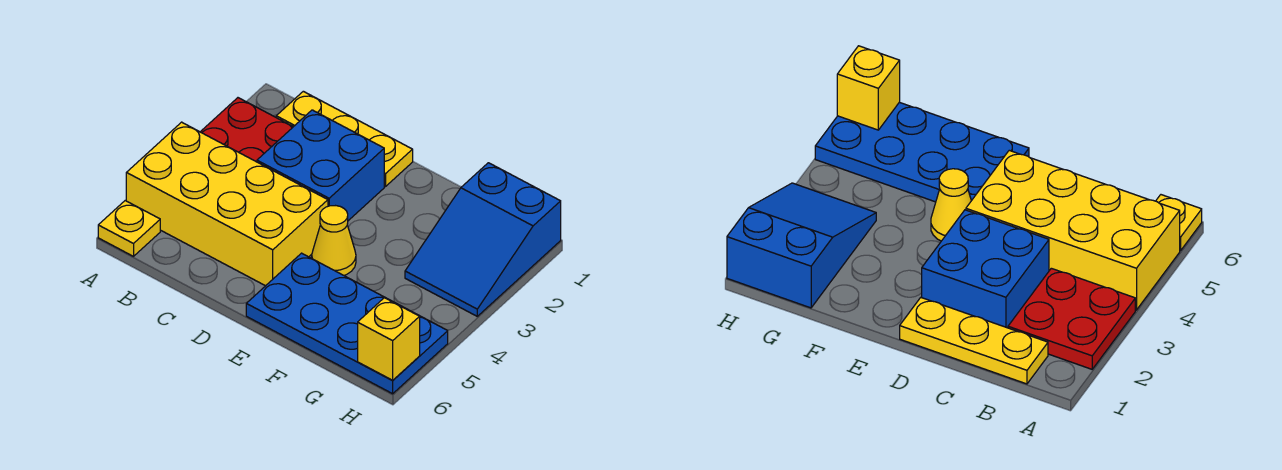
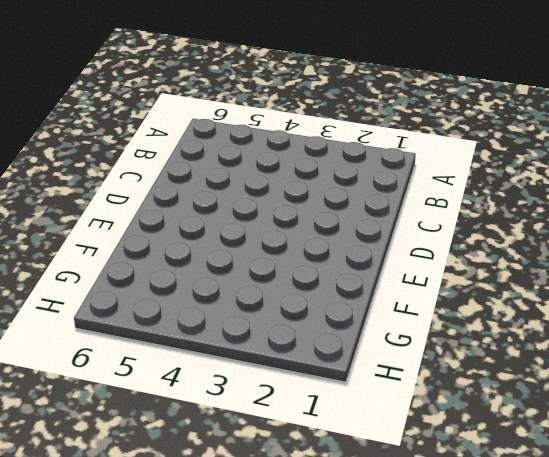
none -> red 2x2 plate [201,98,293,162]
none -> yellow 2x4 brick [126,122,328,286]

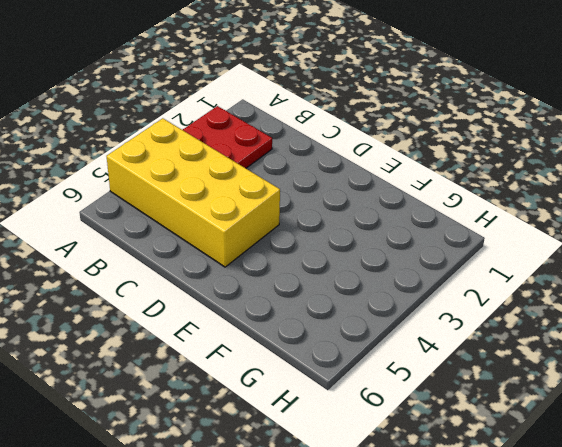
none -> yellow 1x1 plate [98,201,160,256]
none -> yellow 1x3 plate [276,91,413,186]

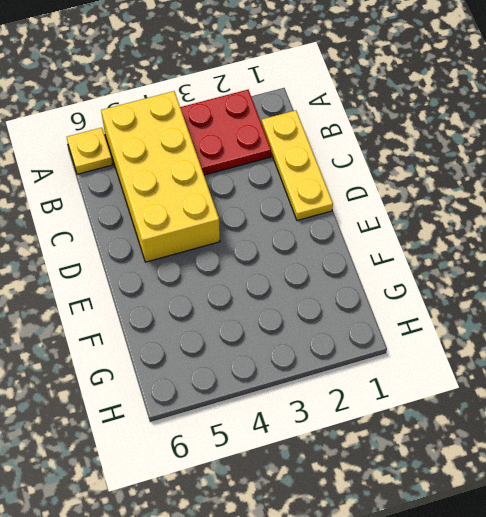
none -> blue 2x2 brick [257,110,384,221]
none -> yellow 1x1 cone [312,206,356,275]

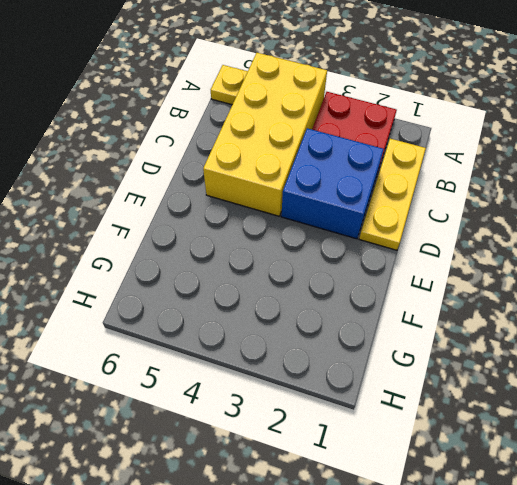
none -> yellow 1x1 cone [312,206,356,275]
none -> blue 2x4 plate [246,253,448,394]

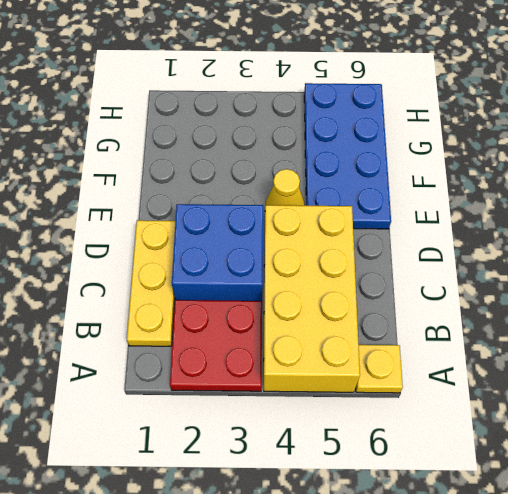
none -> blue 2x3 slope [405,163,561,316]
none -> yellow 1x1 brick [358,298,420,380]

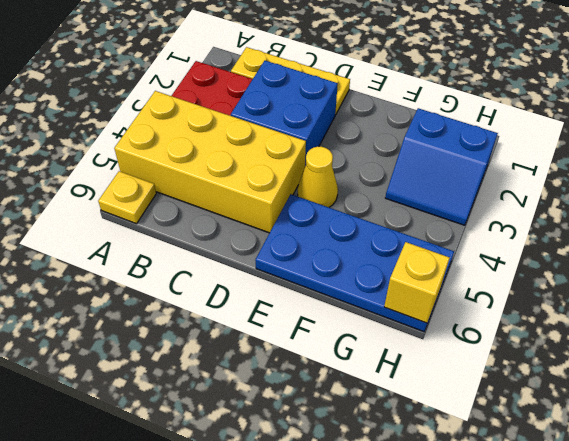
blue 2x2 slope [385,108,498,225] -> blue 2x3 slope [405,163,561,316]

